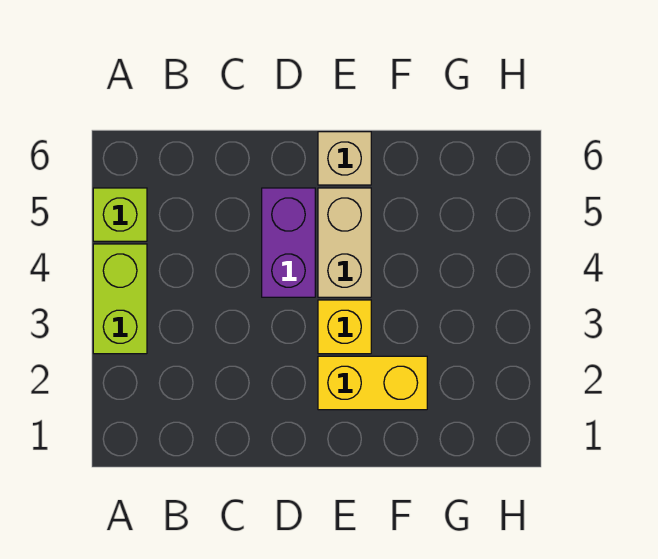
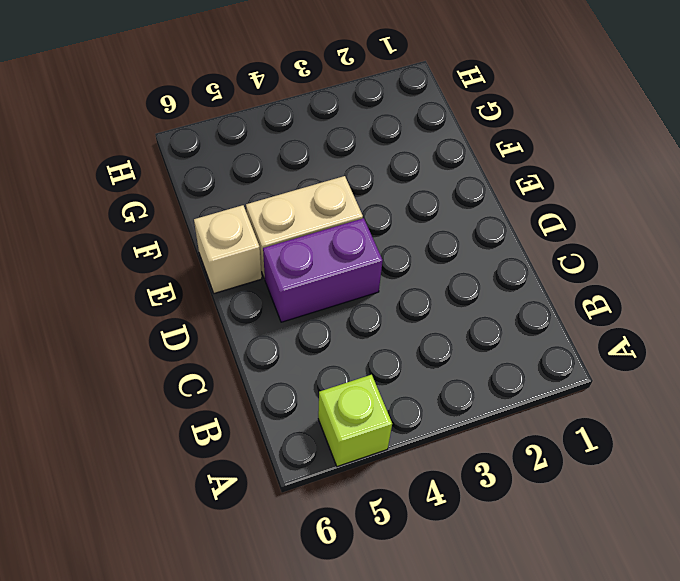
none -> lime 1x2 brick [93,244,147,354]
none -> yellow 1x2 brick [318,356,427,410]

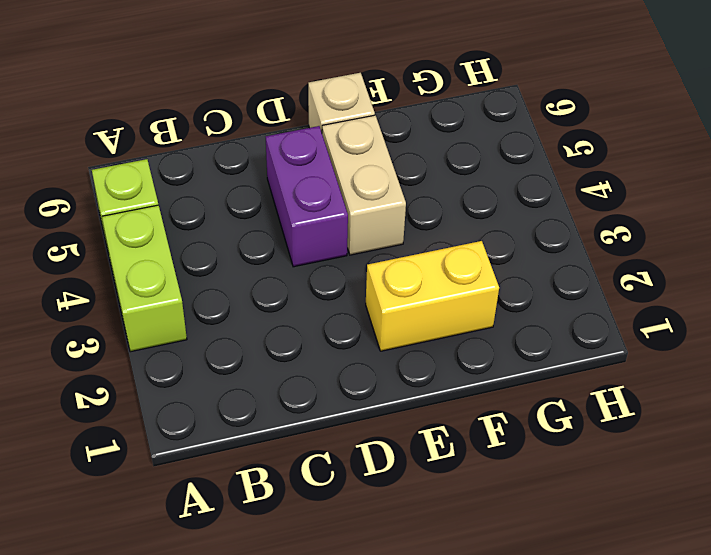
none -> yellow 1x1 brick [318,300,371,354]

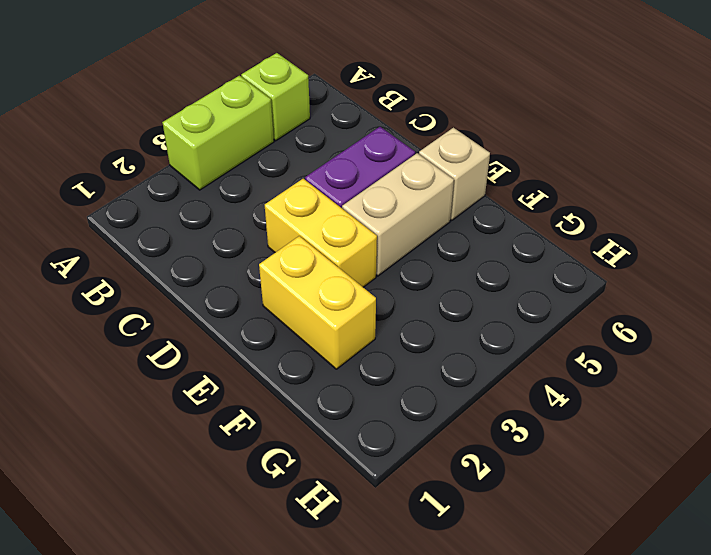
yellow 1x2 brick [265,179,377,287] -> yellow 1x1 brick [318,300,371,354]

